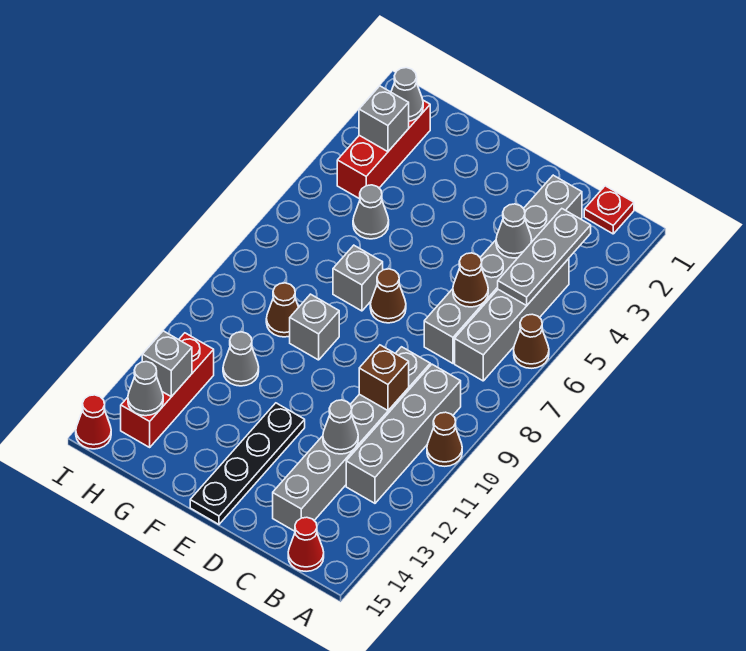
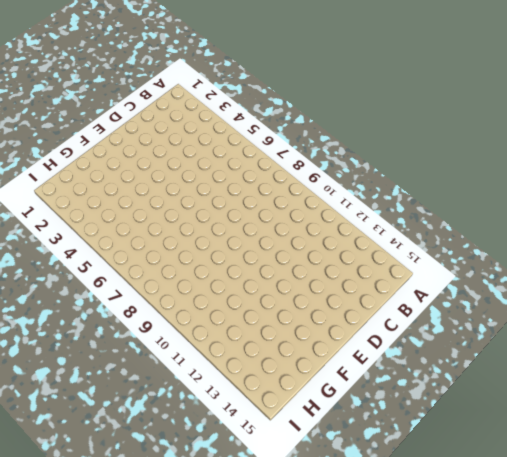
none -> brown 1x1 cone [514,314,549,368]
none -> brown 1x1 cone [427,412,462,466]
none -> red 1x1 plate [584,186,634,234]

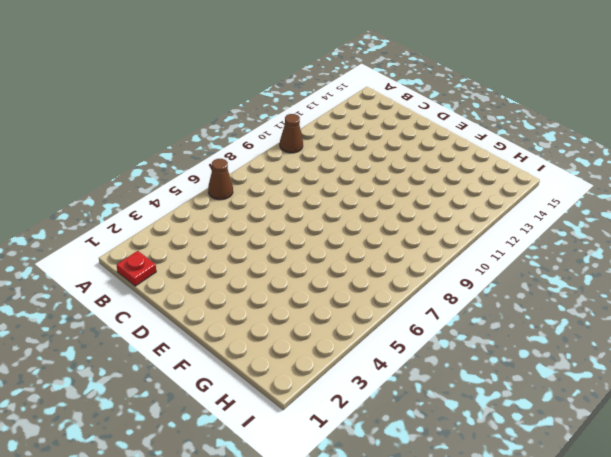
none -> grey 1x4 brick [455,259,569,381]
none -> grey 1x4 brick [346,364,461,503]
none -> red 1x1 cone [288,517,324,571]

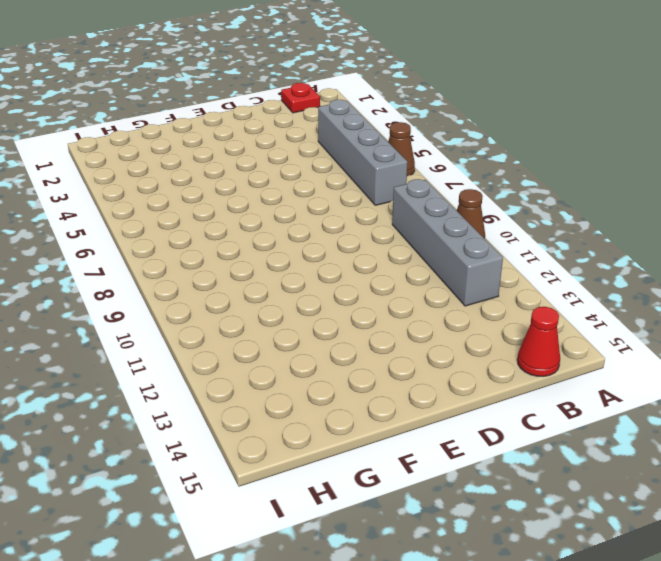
none -> grey 1x6 brick [424,175,582,363]
none -> grey 1x6 brick [273,347,430,531]
none -> brown 1x1 cone [370,269,406,323]

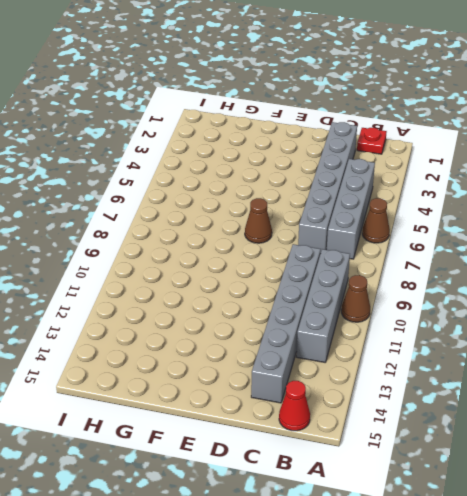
none -> black 1x4 plate [190,403,305,524]
none -> grey 1x1 brick [333,245,383,311]
none -> grey 1x1 brick [290,294,339,360]

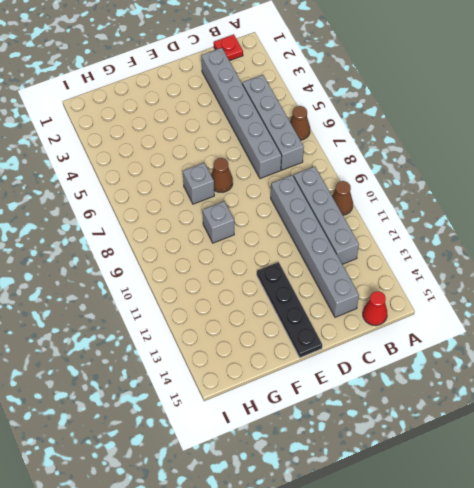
none -> grey 1x1 cone [353,185,389,239]
none -> brown 1x1 cone [266,283,299,337]
none -> grey 1x1 cone [223,332,259,386]

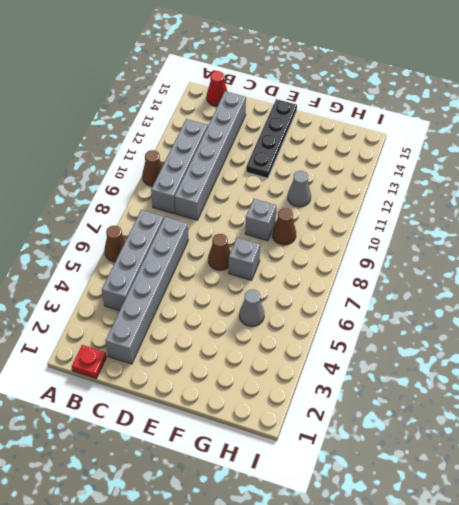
none -> red 1x3 brick [337,100,430,199]
none -> red 1x3 brick [121,333,214,447]
none -> red 1x1 cone [76,395,111,449]

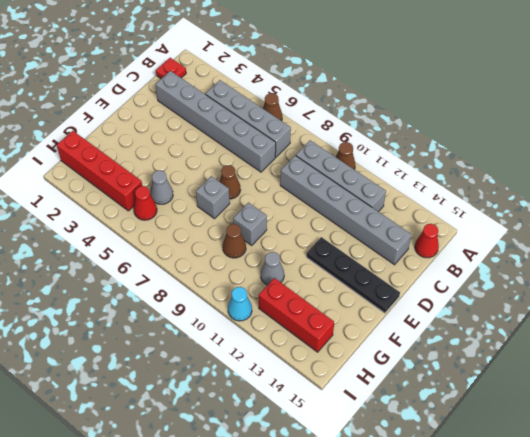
red 1x4 brick [57,131,142,211] -> red 1x3 brick [337,100,430,199]
red 1x1 cone [134,186,157,220] -> red 1x1 cone moved to [76,395,111,449]
cyan 1x1 cone [228,287,252,321] -> none
none -> grey 1x3 plate [498,209,591,305]
none -> grey 1x1 cone [496,204,532,258]
none -> brown 1x1 cone [453,253,488,307]

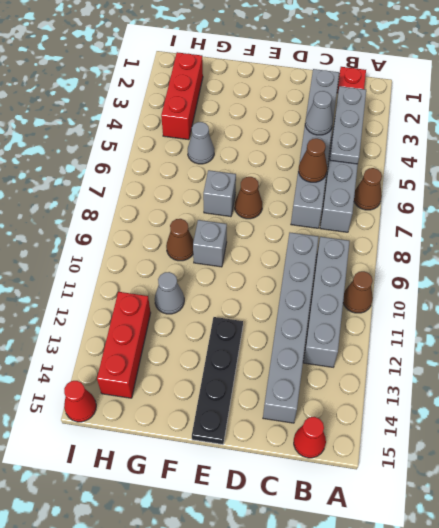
none -> brown 1x1 brick [359,345,409,410]
none -> grey 1x1 cone [323,400,358,454]
none -> grey 1x1 cone [391,68,423,121]

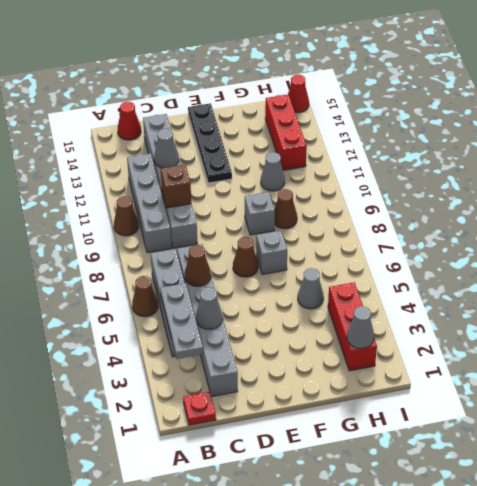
none -> grey 1x1 brick [359,86,409,152]
none -> grey 1x1 brick [142,331,192,397]
none -> grey 1x1 cone [128,362,163,416]

